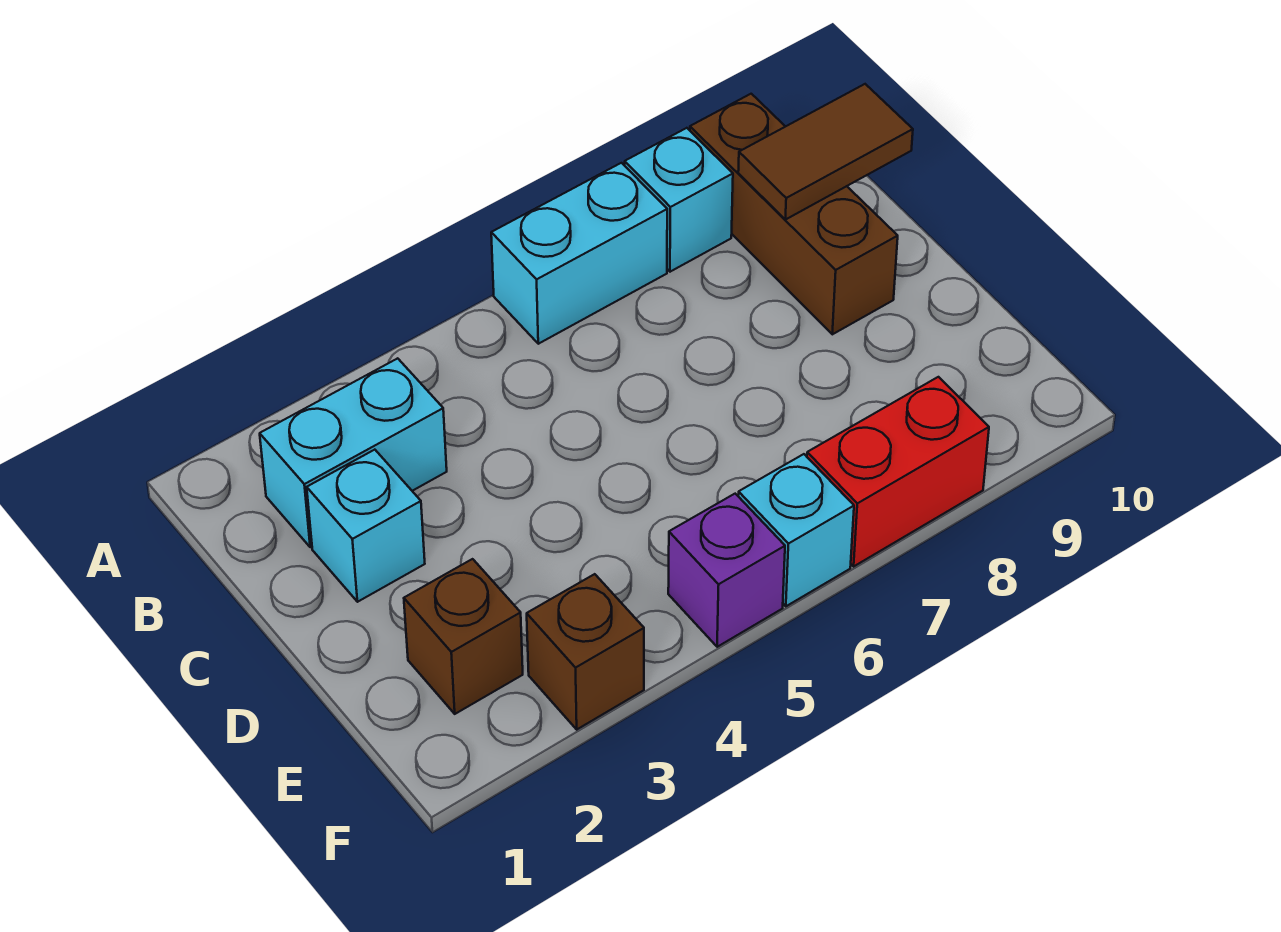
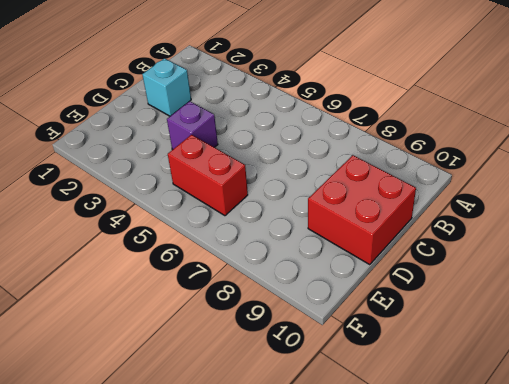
red 2x2 brick [308,155,416,265] -> brown 1x3 brick [690,94,898,334]
purple 1x1 brick [167,101,218,149] -> purple 1x1 brick moved to [668,494,785,647]
red 1x2 brick [168,135,248,216] -> red 1x2 brick moved to [807,377,989,566]
none -> cyan 1x2 brick [491,163,667,344]
none -> cyan 1x1 brick [625,128,733,272]

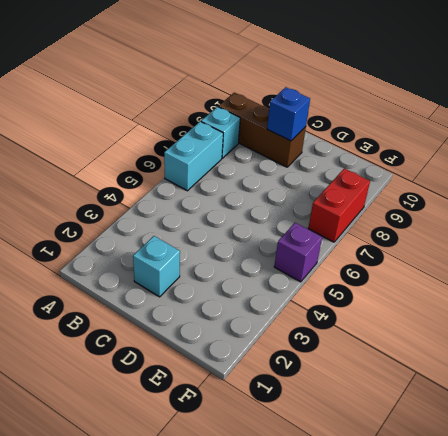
blue 1x1 brick [267,87,310,141] -> none
none -> cyan 1x2 brick [260,358,447,547]
none -> brown 1x1 brick [404,559,523,714]

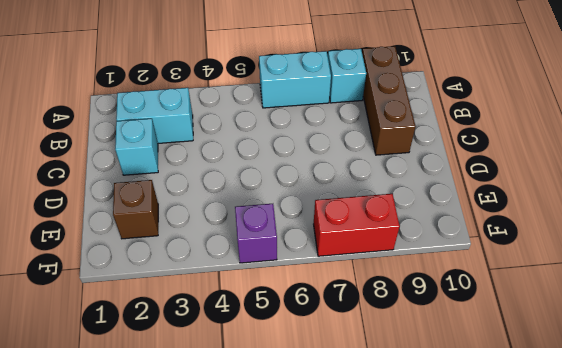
none -> brown 1x1 brick [527,574,644,729]
none -> cyan 1x1 brick [738,454,854,606]

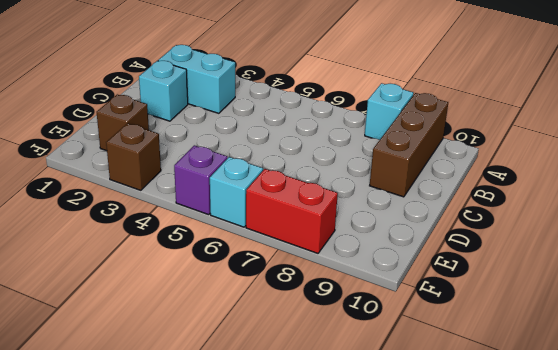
none -> cyan 1x2 brick [491,163,667,344]
none -> brown 1x2 tile [738,84,913,220]

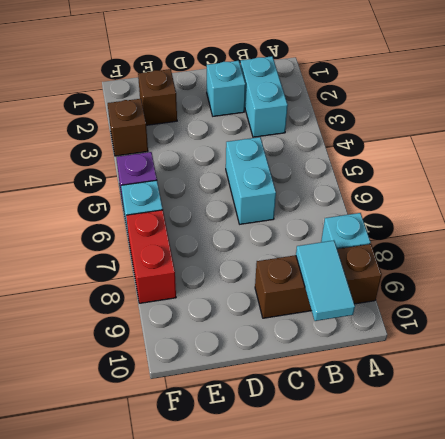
cyan 1x2 tile [296,241,355,321] -> brown 1x2 tile [738,84,913,220]
cyan 1x2 brick [226,137,276,224] -> cyan 1x2 brick moved to [491,163,667,344]

